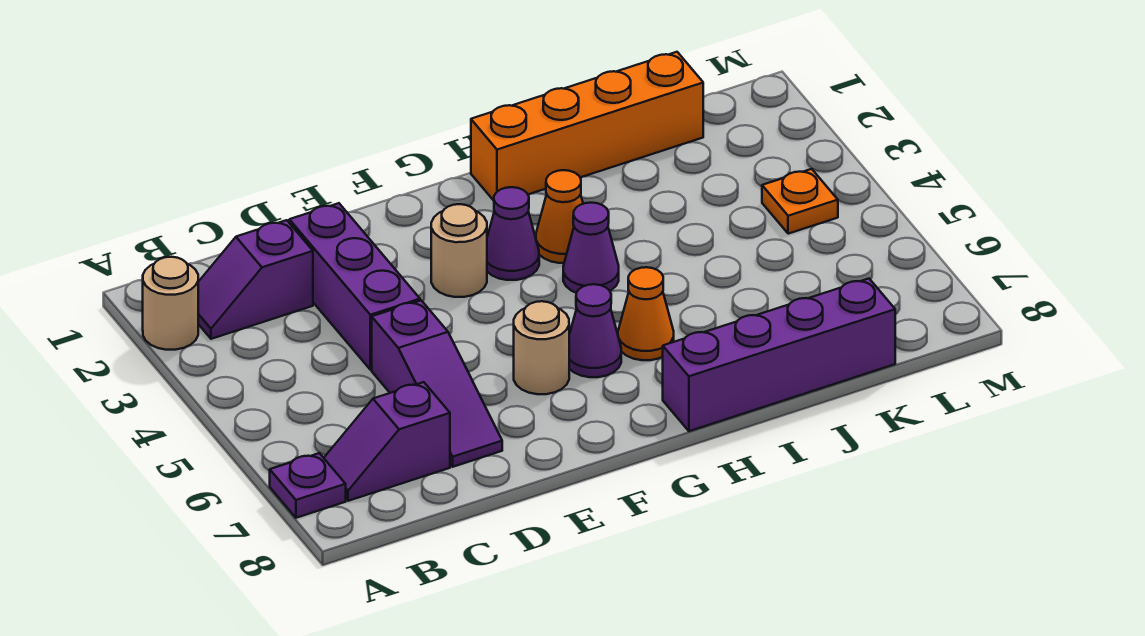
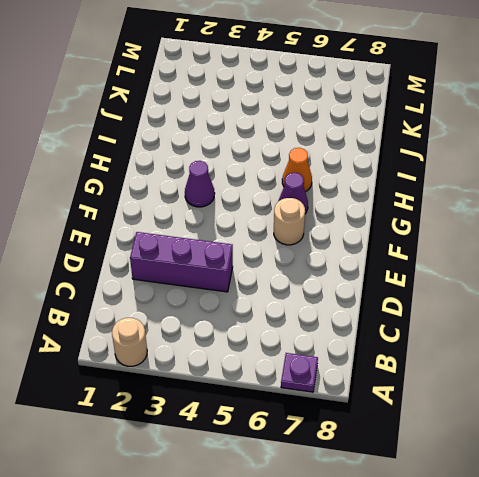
none -> purple 1x2 slope [198,220,313,339]
none -> purple 1x2 slope [324,382,450,501]
none -> purple 1x3 slope [372,300,502,467]

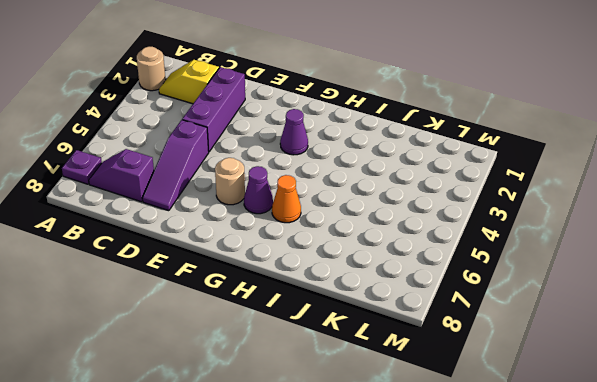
yellow 1x2 slope [159,60,219,104] -> purple 1x2 slope [198,220,313,339]
none -> tan 1x1 round brick [431,204,487,297]
none -> orange 1x4 brick [471,52,703,201]
none -> orange 1x1 cone [536,170,583,263]

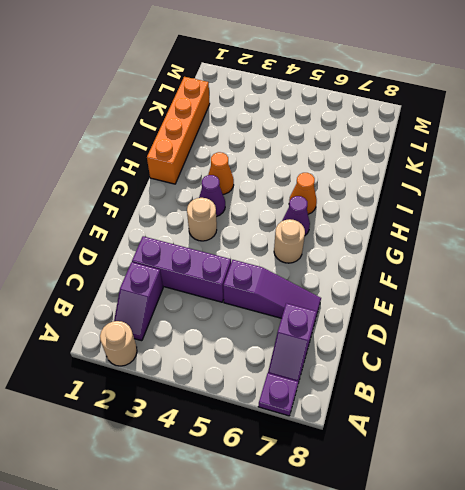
none -> purple 1x1 cone [563,203,619,293]
none -> purple 1x4 brick [663,279,895,431]
none -> orange 1x1 plate [762,169,838,234]

